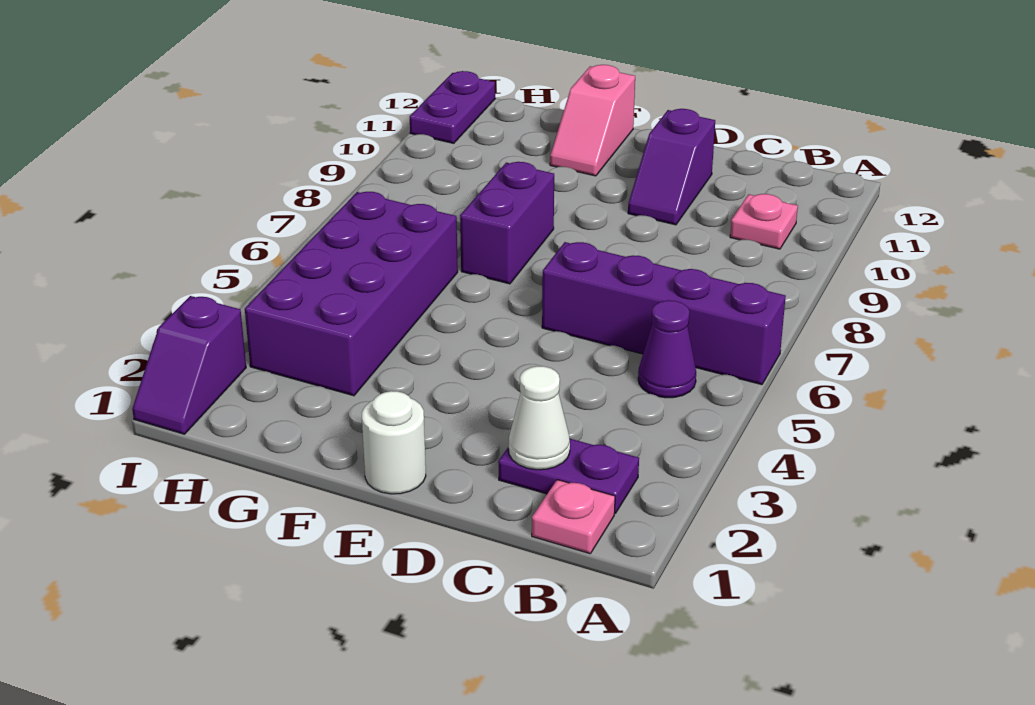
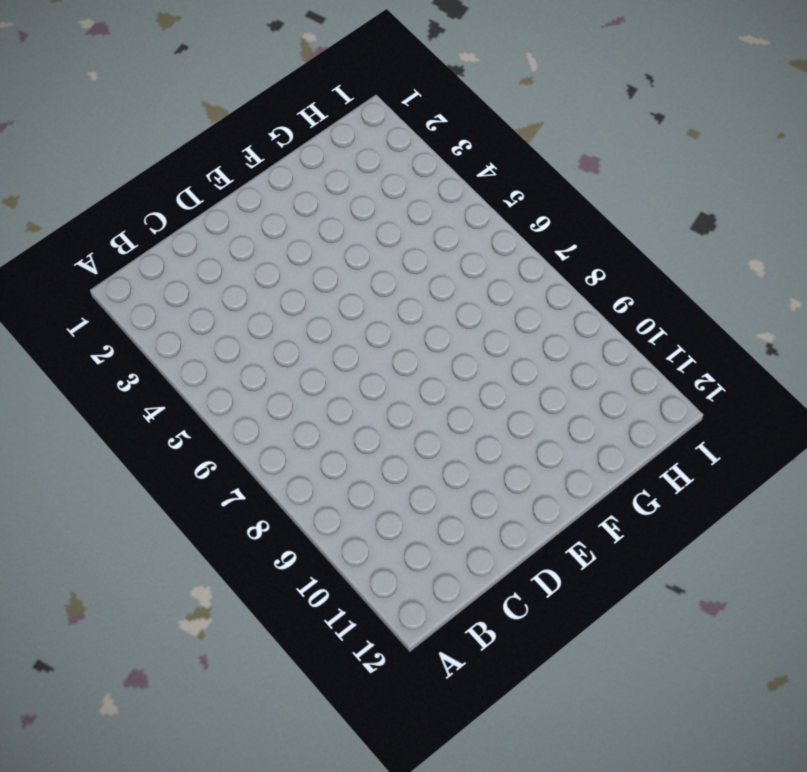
none -> purple 1x4 brick [542,242,786,385]
none -> pink 1x1 plate [532,480,615,554]
none -> purple 1x2 plate [498,439,639,513]

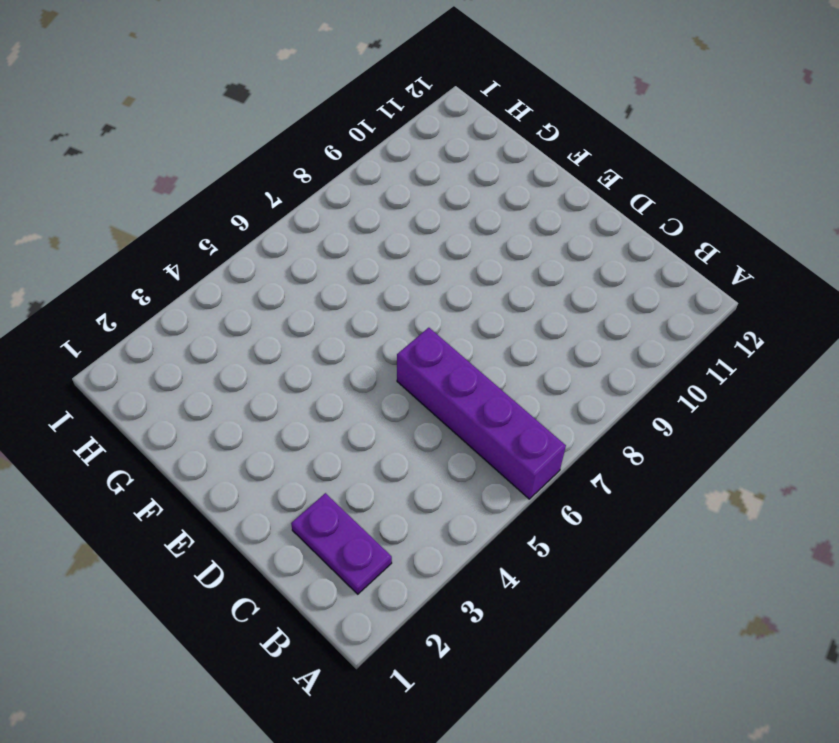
none -> pink 1x1 plate [532,480,615,554]
none -> purple 1x1 cone [638,300,696,398]
none -> pink 1x1 plate [730,194,798,249]

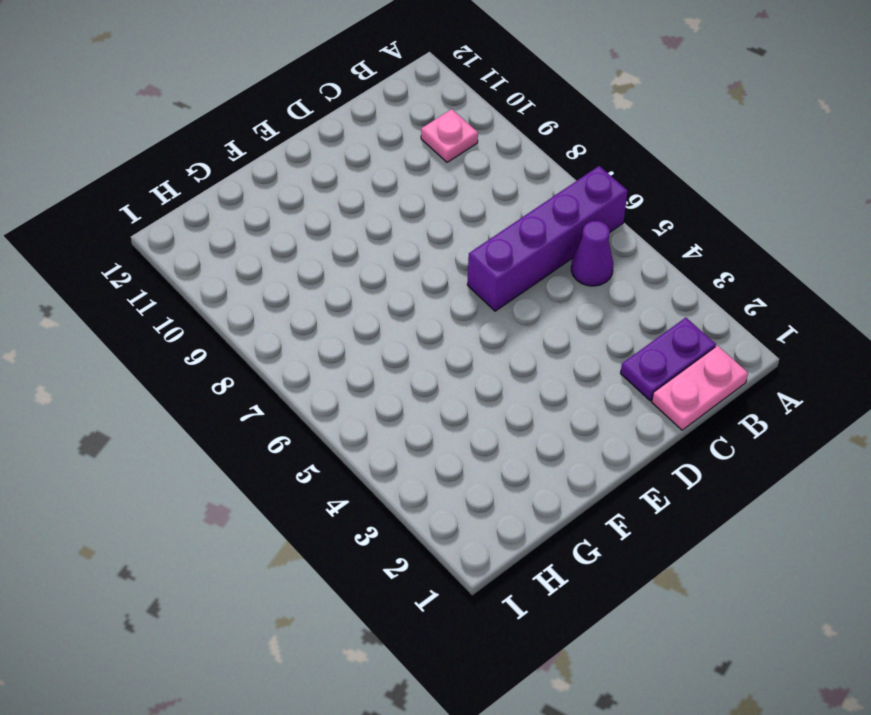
pink 1x2 plate [652,346,748,430] -> pink 1x1 plate [532,480,615,554]
none -> purple 1x2 slope [628,109,715,225]
none -> white 1x1 round brick [362,391,426,494]
none -> purple 1x2 brick [460,162,554,284]

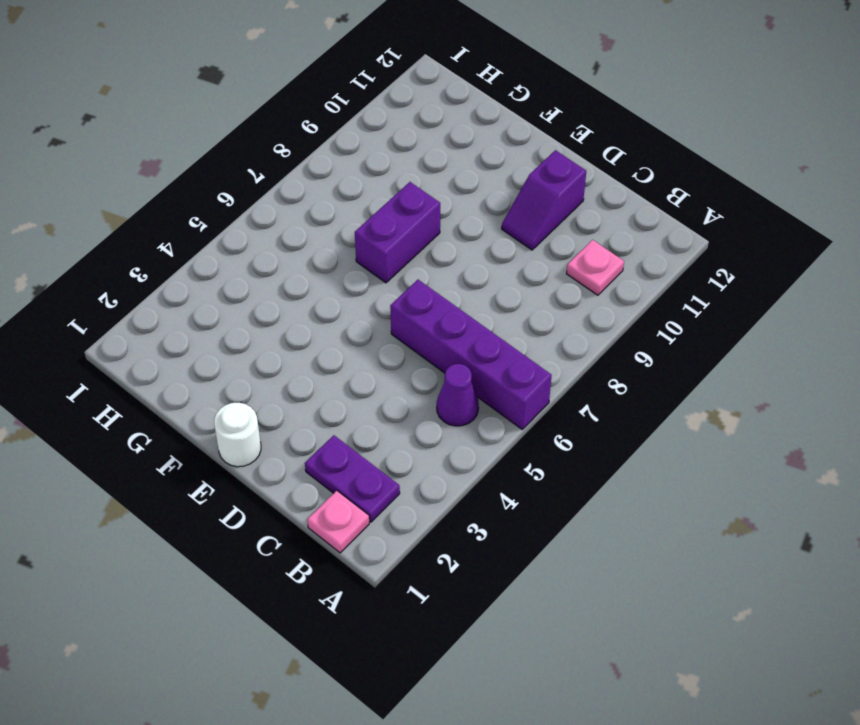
none -> pink 1x2 slope [550,65,635,176]
none -> purple 2x4 brick [245,192,458,396]
none -> purple 1x2 slope [132,296,246,434]

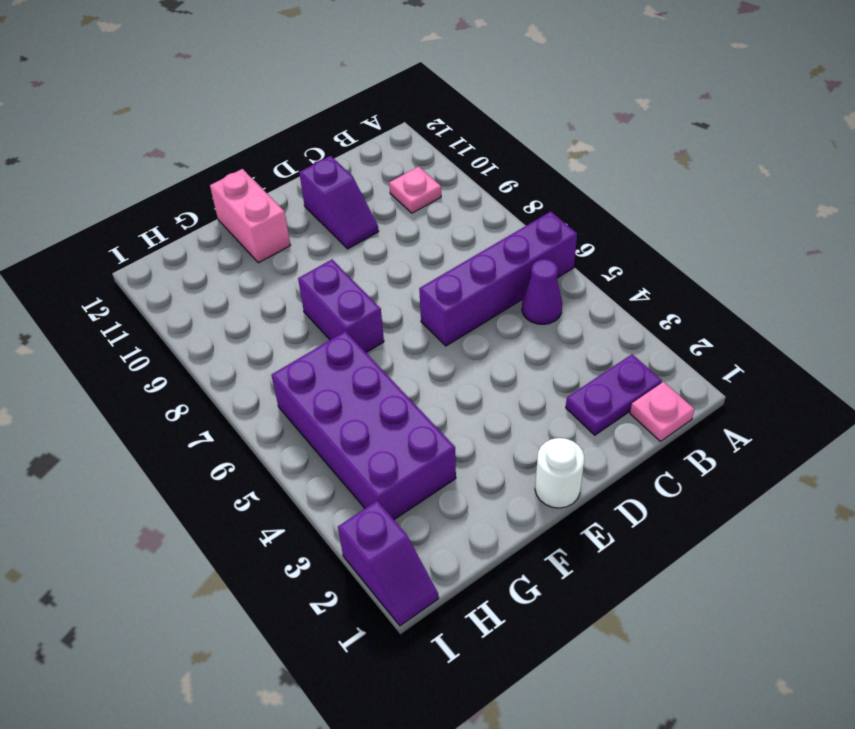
pink 1x2 brick [210,169,290,263] -> pink 1x2 slope [550,65,635,176]
none -> purple 1x2 plate [410,71,495,143]
none -> white 1x1 cone [509,366,570,470]

